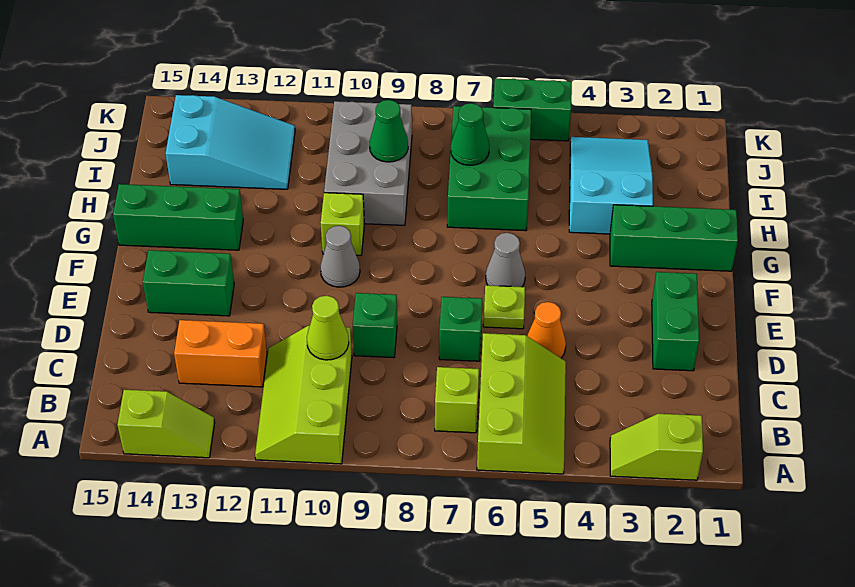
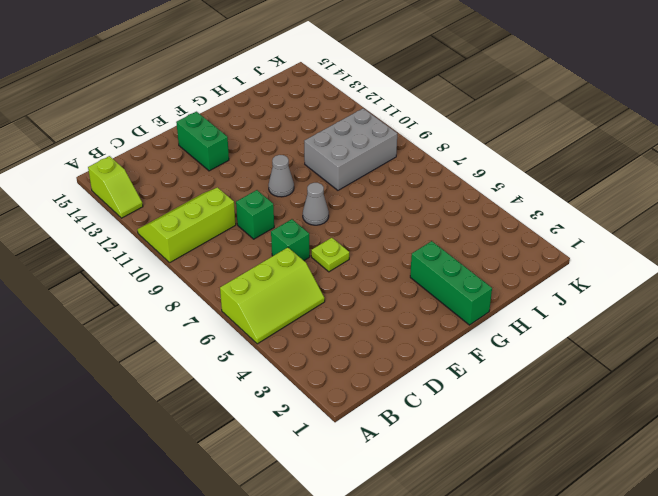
grey 1x1 cone [303,183,329,225] -> grey 1x1 cone moved to [486,233,525,287]
none -> lime 1x2 slope [610,414,703,480]
none -> lime 1x1 brick [435,367,479,433]
none -> orange 1x2 brick [174,320,267,387]

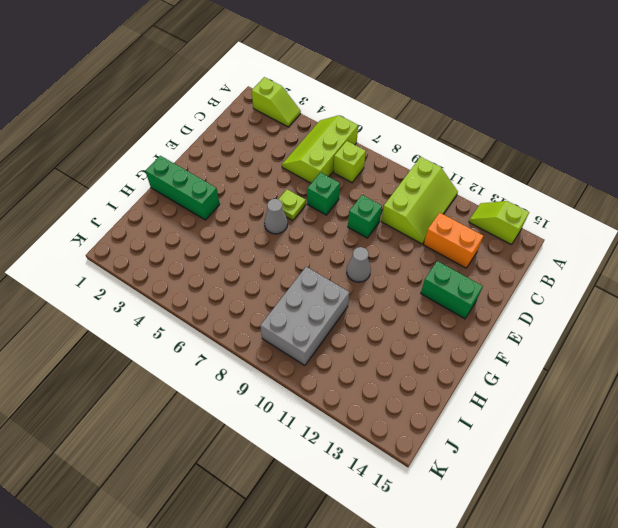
none -> green 1x2 brick [652,272,699,371]
none -> orange 1x1 cone [527,302,566,358]
none -> lime 1x1 brick [321,193,364,255]

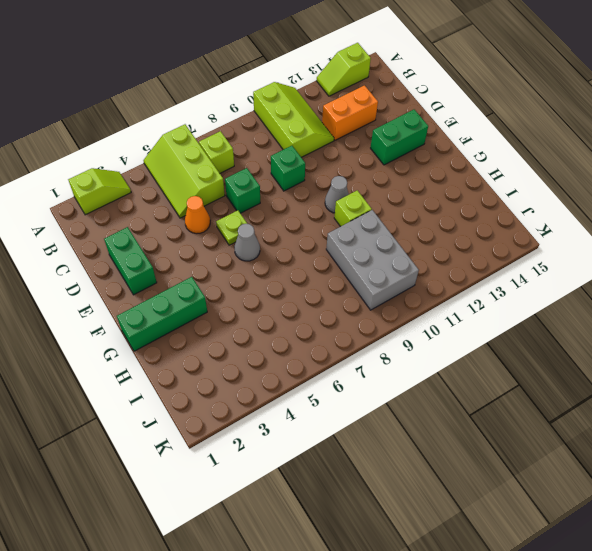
none -> green 1x3 brick [113,184,243,250]
none -> cyan 2x3 slope [569,137,653,234]
none -> green 2x3 brick [447,106,531,231]

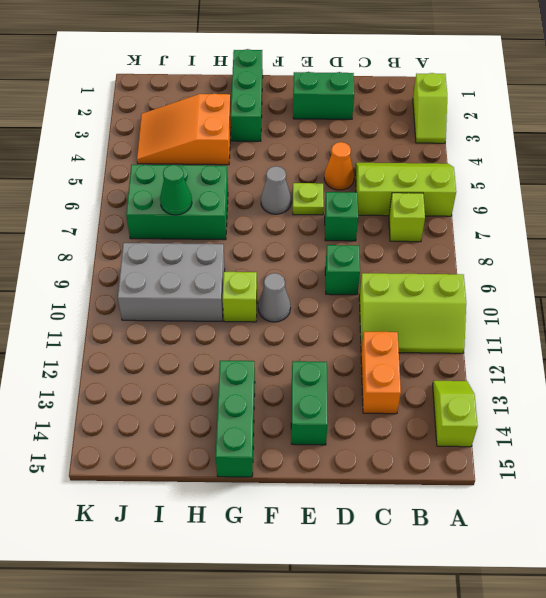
orange 2x3 slope [137,94,231,165] -> cyan 2x3 slope [569,137,653,234]
none -> cyan 2x3 slope [166,95,295,189]
none -> green 1x2 brick [493,79,572,141]
none -> lime 1x1 cone [307,296,349,360]

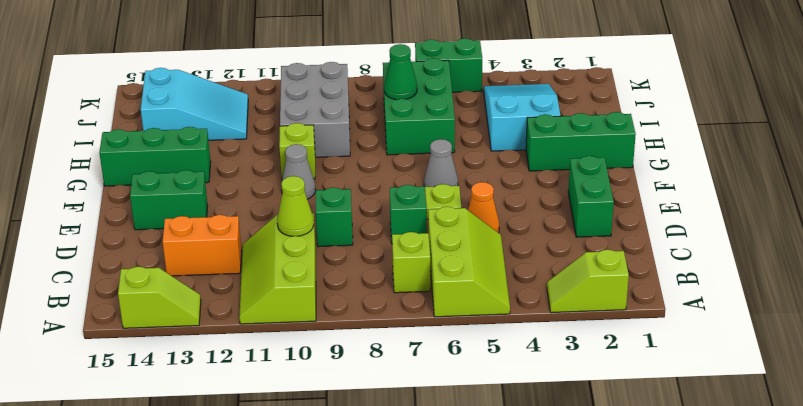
none -> green 1x1 cone [369,100,408,162]

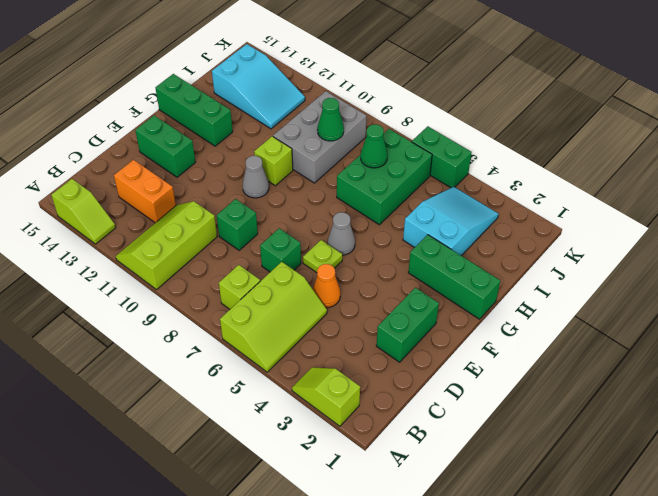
none -> lime 1x1 cone [307,296,349,360]

